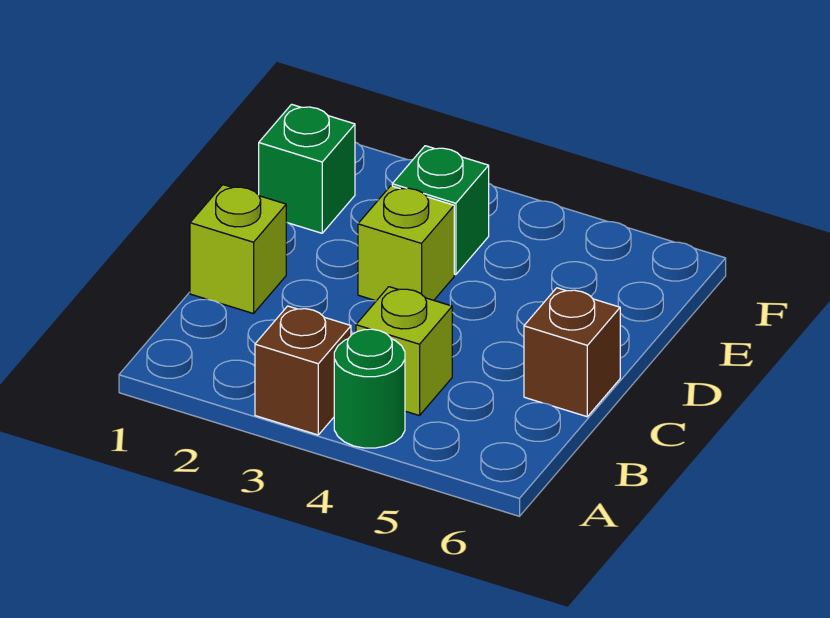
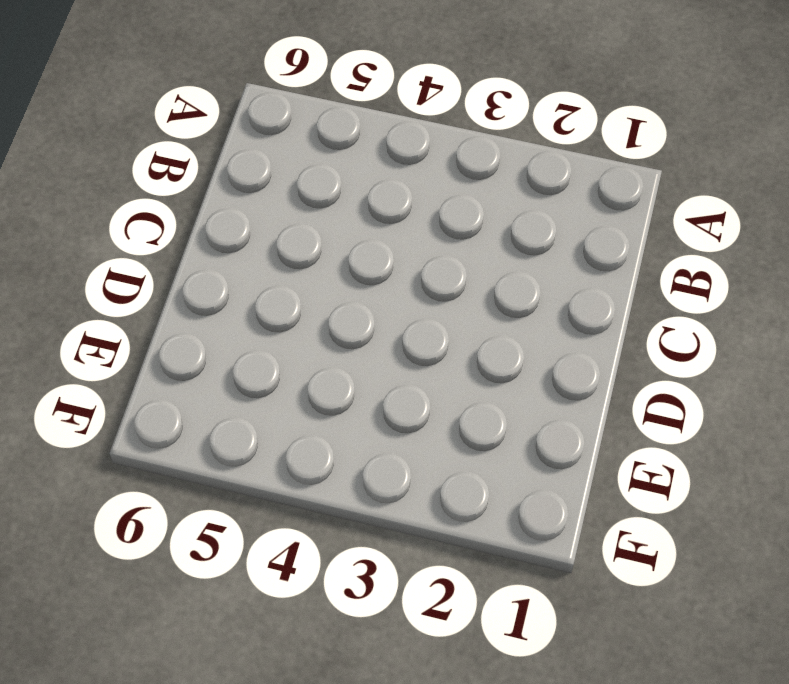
none -> brown 1x1 brick [255,306,351,435]
none -> green 1x1 round brick [334,329,405,448]

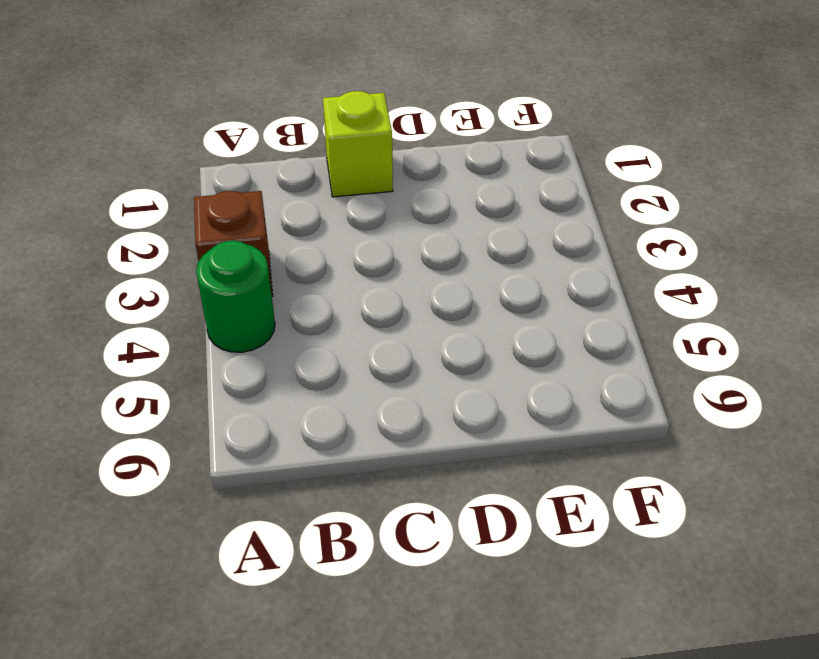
none -> lime 1x1 brick [356,287,452,416]
none -> brown 1x1 brick [524,288,620,417]

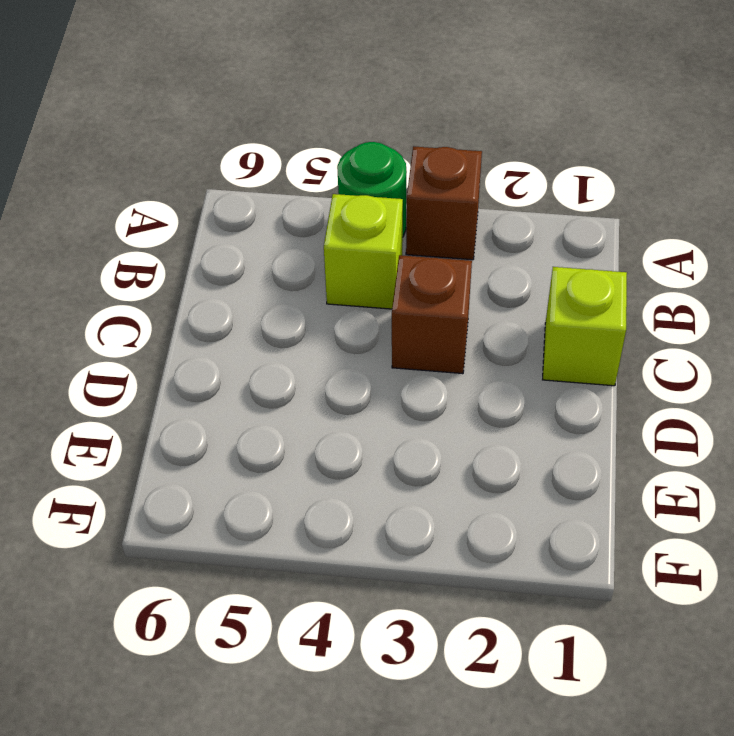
brown 1x1 brick [392,255,472,374] -> brown 1x1 brick moved to [524,288,620,417]
none -> lime 1x1 brick [358,186,454,301]
none -> green 1x1 brick [259,104,355,233]

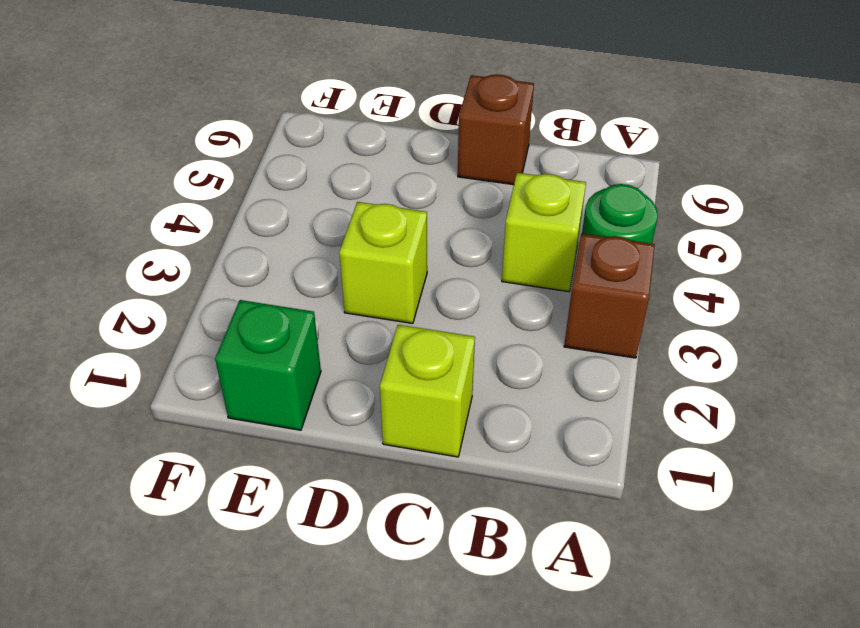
none -> green 1x1 brick [392,146,489,275]

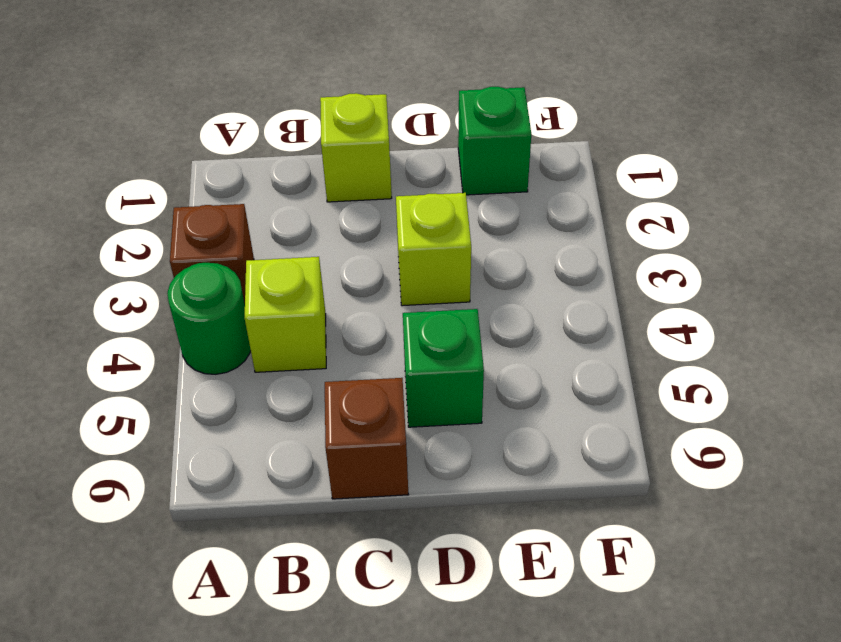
green 1x1 brick [403,309,484,427] -> green 1x1 brick moved to [392,146,489,275]

